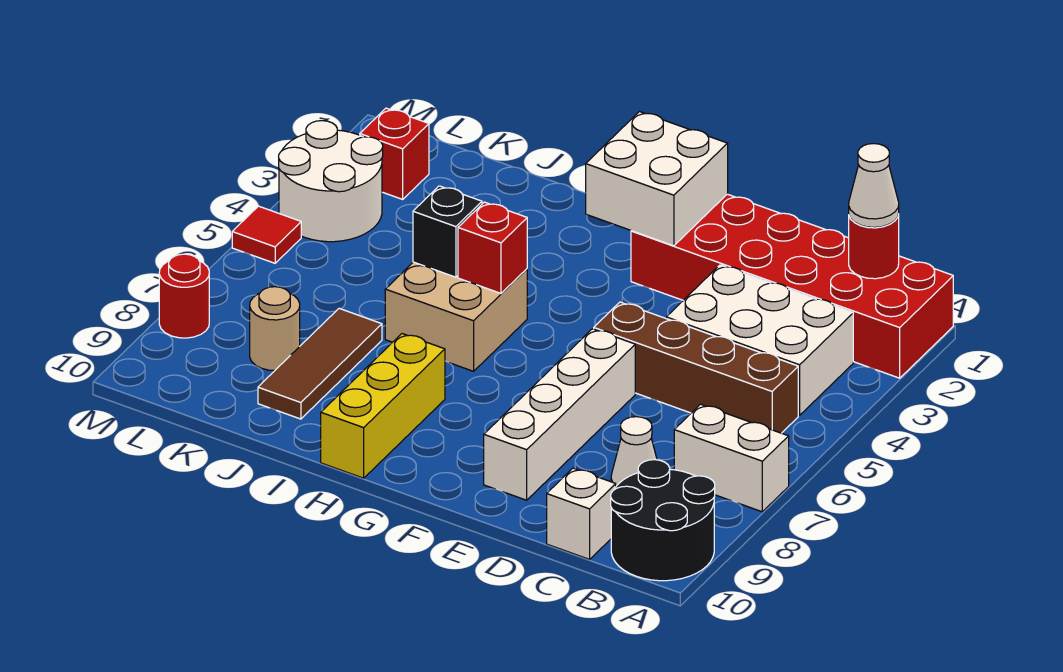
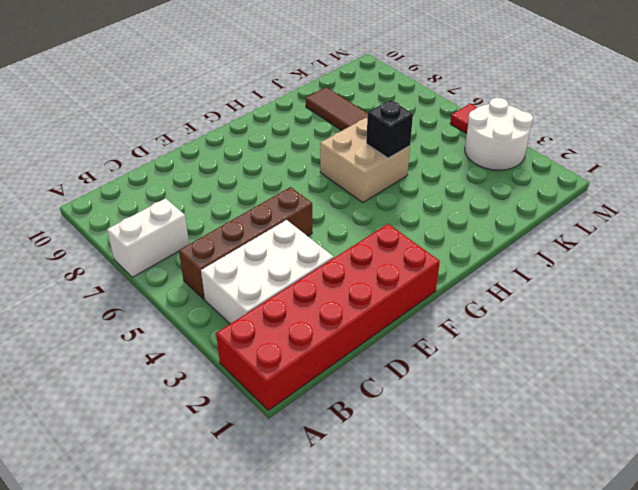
none -> black 2x2 round brick [611,460,715,581]
none -> white 1x1 cone [611,417,657,486]
none -> white 1x1 brick [547,468,616,559]

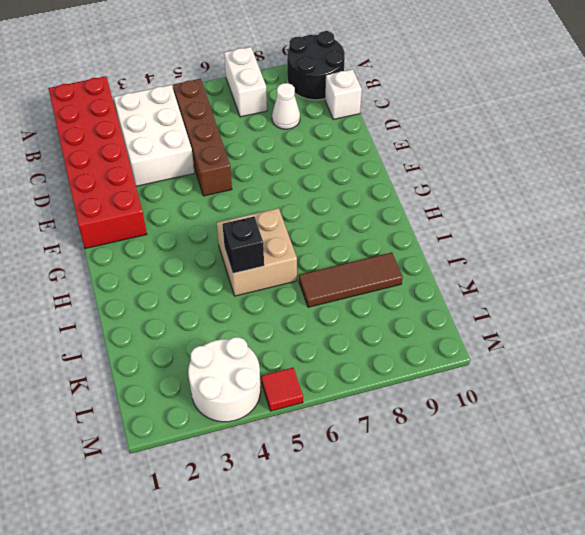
none -> white 1x4 brick [484,329,635,500]
none -> yellow 1x3 brick [321,334,445,478]
none -> tan 1x1 round brick [250,287,300,370]

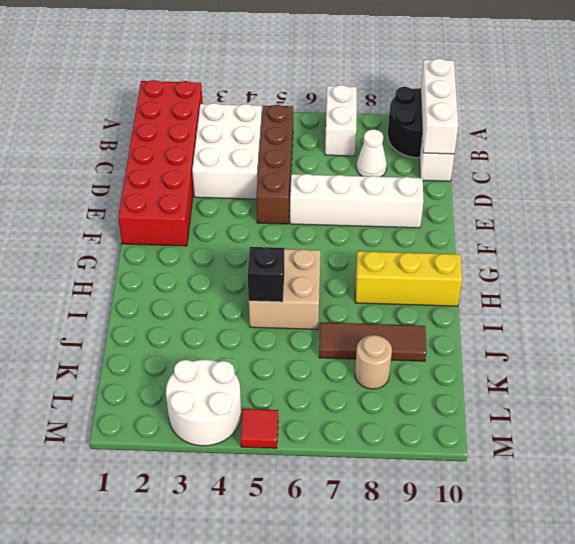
white 1x3 brick [421,58,458,154] -> none
none -> red 1x1 brick [360,108,429,199]
none -> red 1x1 round brick [159,254,209,338]
none -> red 1x1 round brick [849,214,899,279]

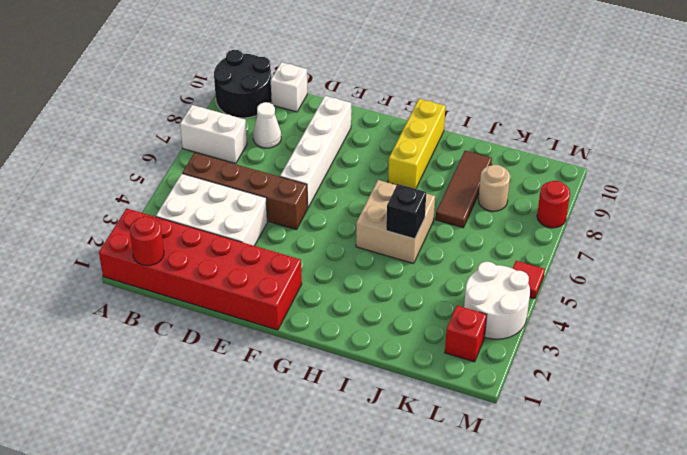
none -> white 2x2 brick [586,112,728,246]
none -> red 1x1 brick [458,202,527,293]
none -> white 1x1 cone [849,144,899,227]

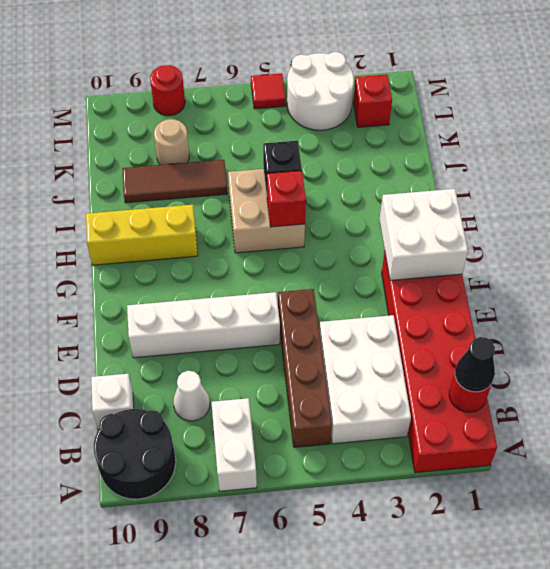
black 1x1 cone [455,337,495,392] -> white 1x1 cone [849,144,899,227]

